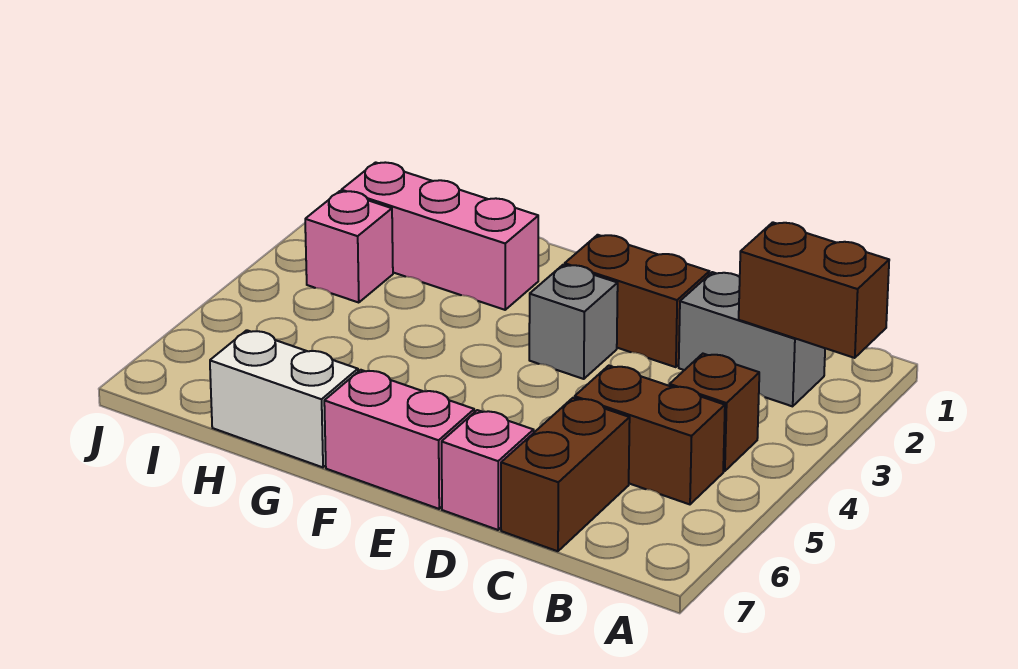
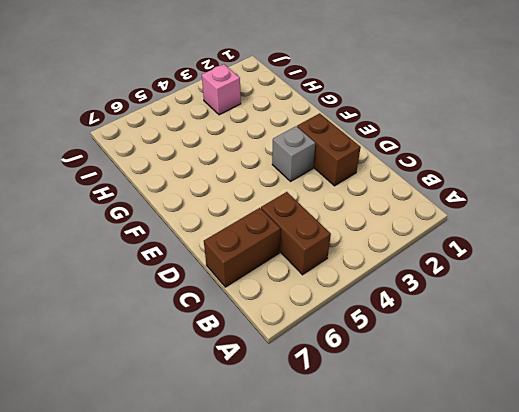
none -> grey 1x2 brick [679,272,825,406]
none -> brown 1x1 brick [670,354,759,471]
none -> pink 1x1 brick [442,410,534,530]

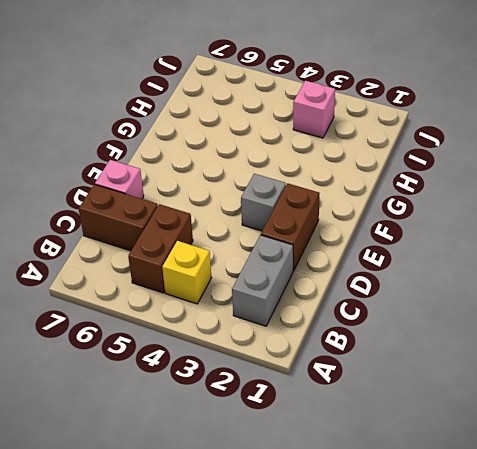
yellow 1x1 brick [162,241,211,304] -> brown 1x1 brick [670,354,759,471]
none -> pink 1x2 brick [324,370,474,509]
none -> pink 1x3 brick [341,162,538,310]
none -> white 1x2 brick [210,330,358,467]

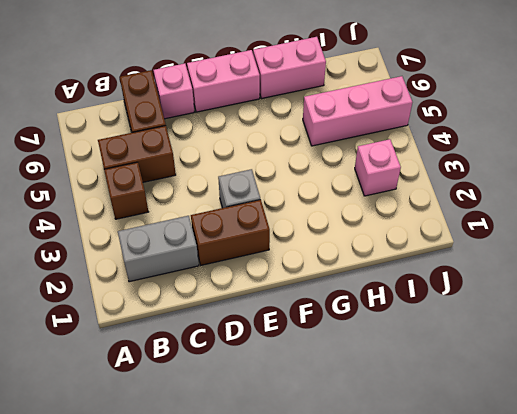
pink 1x2 brick [253,37,326,99] -> white 1x2 brick [210,330,358,467]
pink 1x3 brick [303,76,412,146] -> pink 1x3 brick moved to [341,162,538,310]
none -> brown 1x2 brick [739,222,889,358]

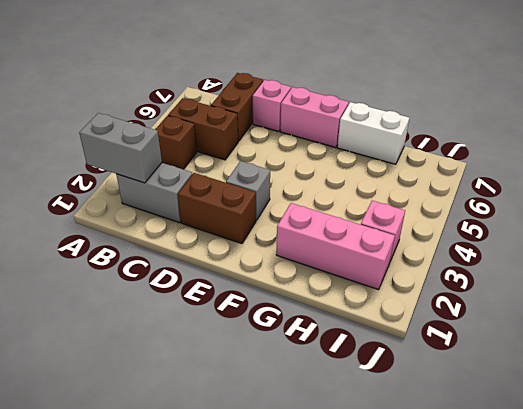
grey 1x2 brick [79,113,162,183] -> brown 1x2 brick [739,222,889,358]

